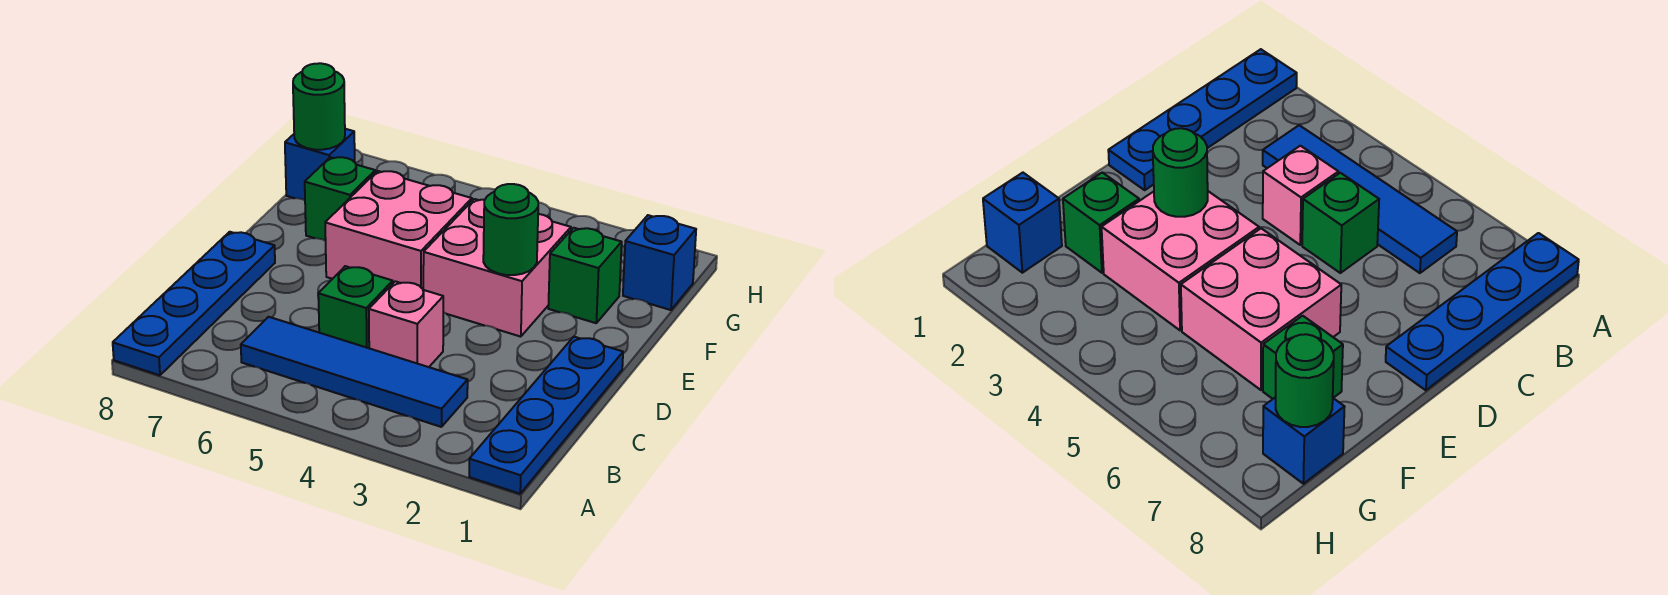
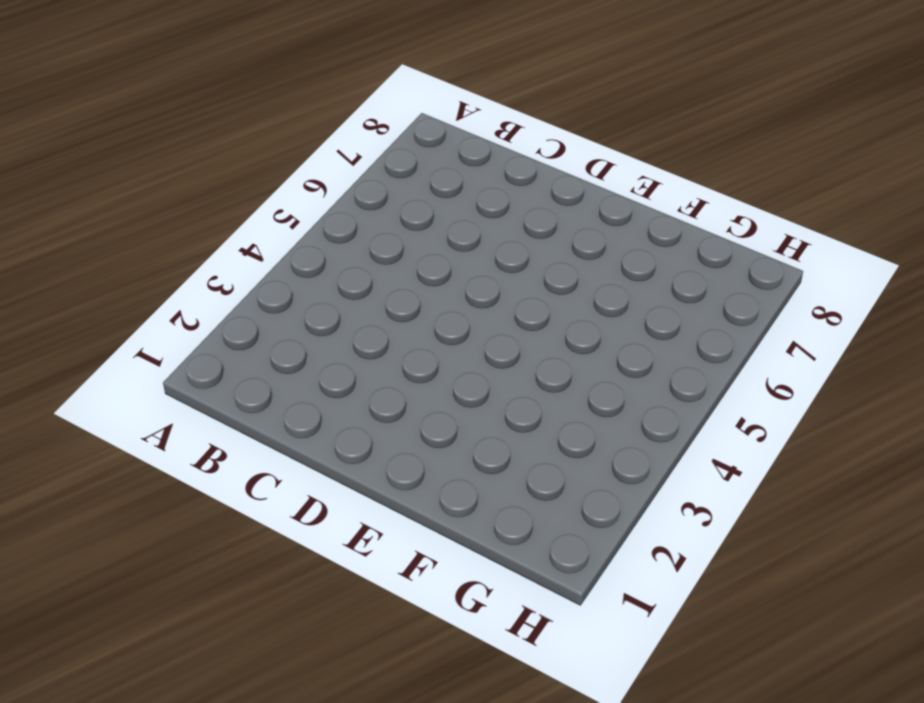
none -> blue 1x4 plate [469,337,623,494]
none -> blue 1x4 plate [113,232,275,375]
none -> blue 1x4 tile [241,317,468,427]

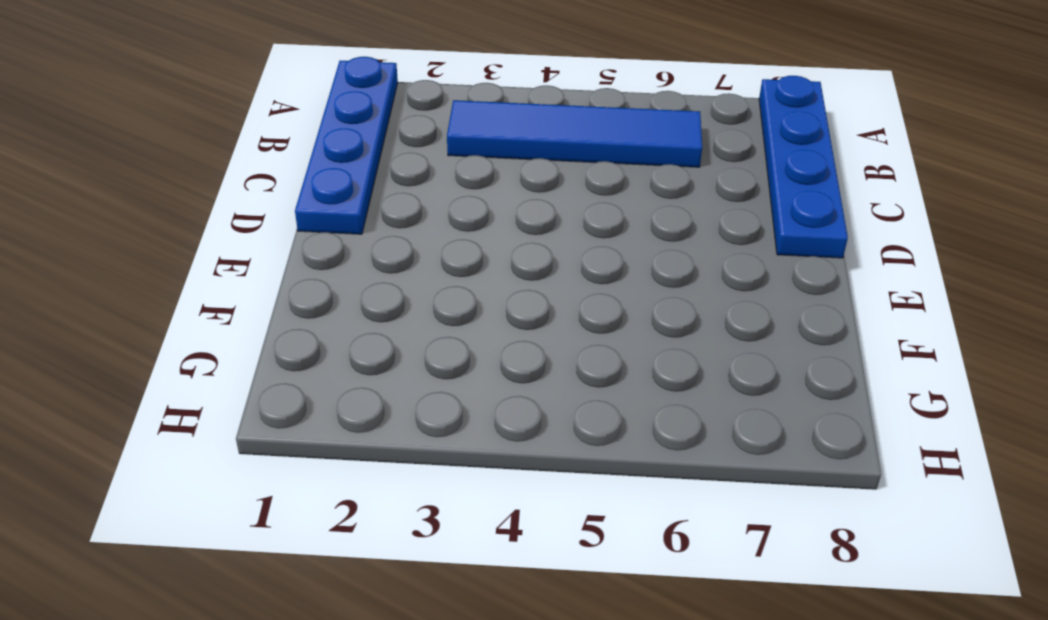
none -> pink 1x1 brick [369,281,443,367]
none -> green 1x1 brick [318,266,393,348]
none -> pink 2x2 brick [423,199,571,337]

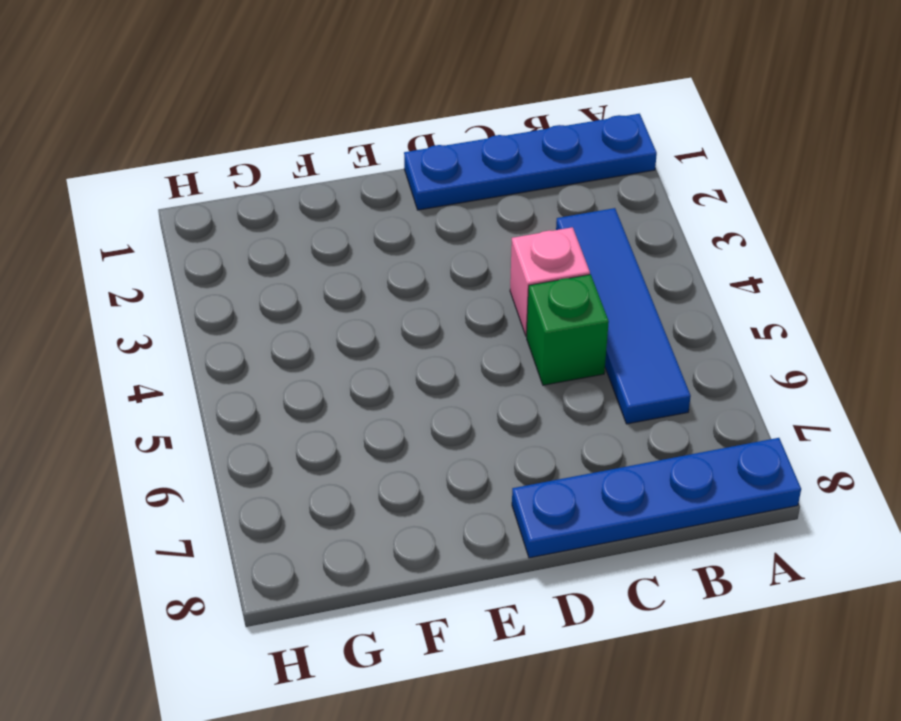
none -> pink 2x2 brick [423,199,571,337]
none -> pink 2x2 brick [325,171,472,289]
none -> green 1x1 brick [548,228,622,323]

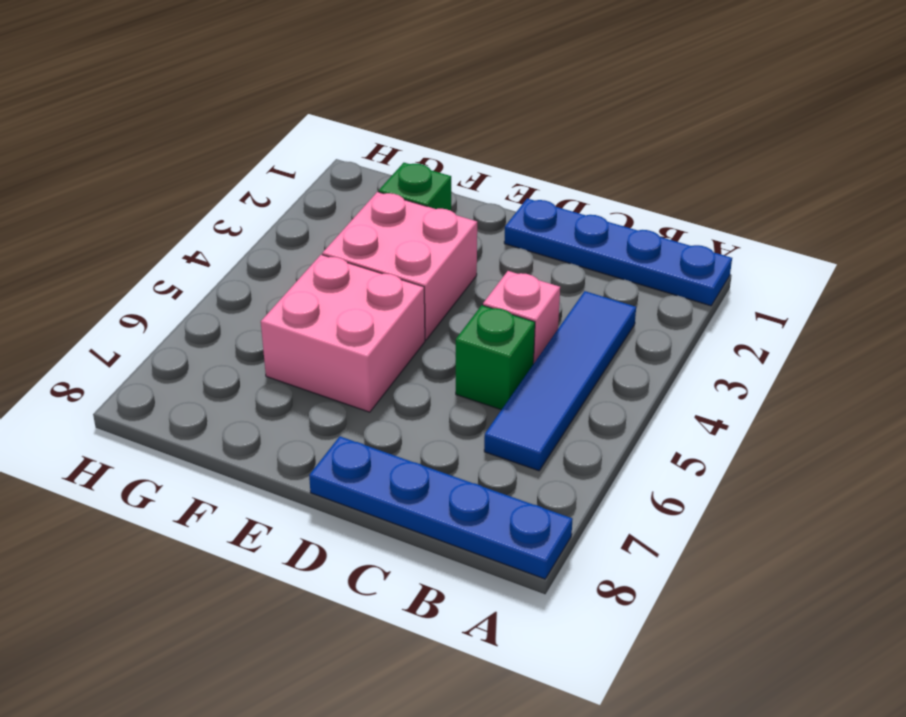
none -> green 1x1 brick [305,157,375,241]
none -> blue 1x1 brick [623,215,696,310]
none -> blue 1x1 brick [285,129,355,200]

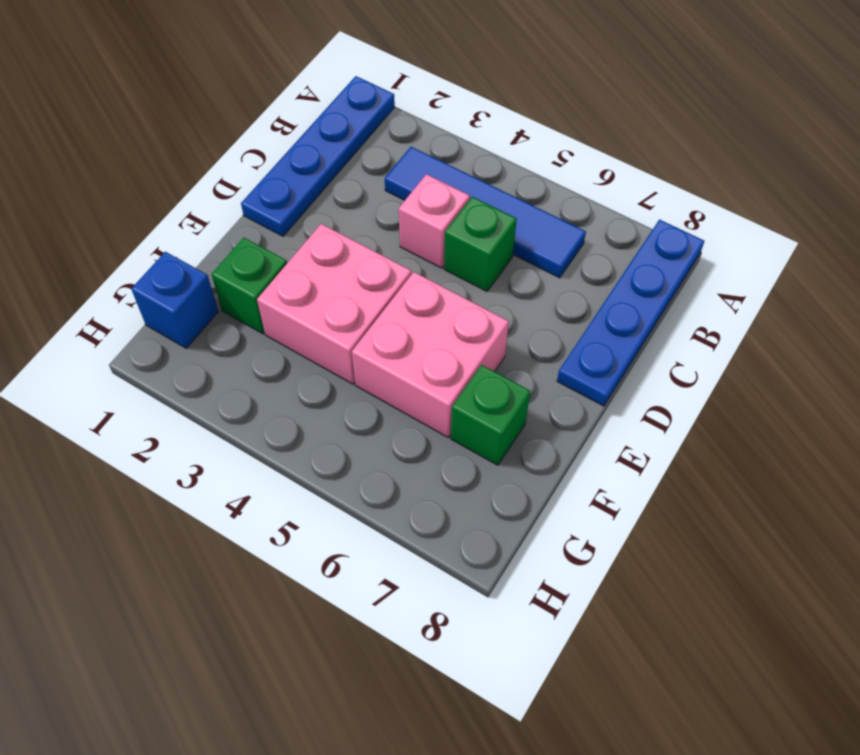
none -> blue 1x1 brick [285,129,355,200]
none -> green 1x1 round brick [483,184,538,275]
none -> green 1x1 round brick [293,63,345,150]

